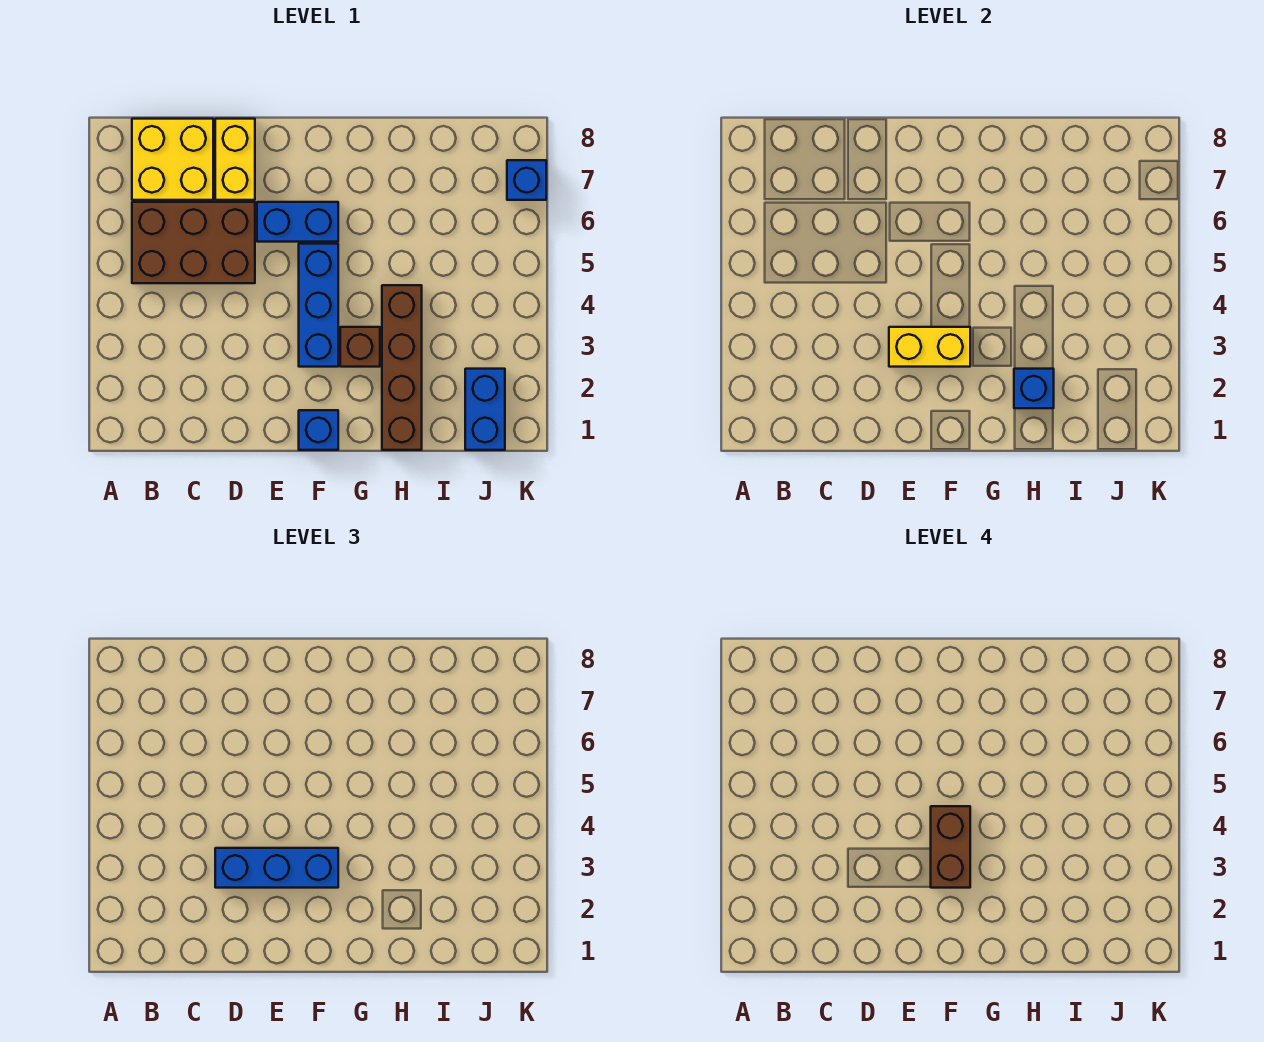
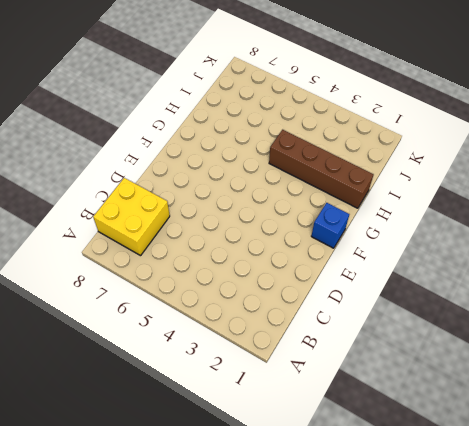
none -> brown 2x3 brick [132,202,255,283]
none -> yellow 1x2 brick [215,119,255,200]
none -> blue 1x2 brick [257,202,338,242]

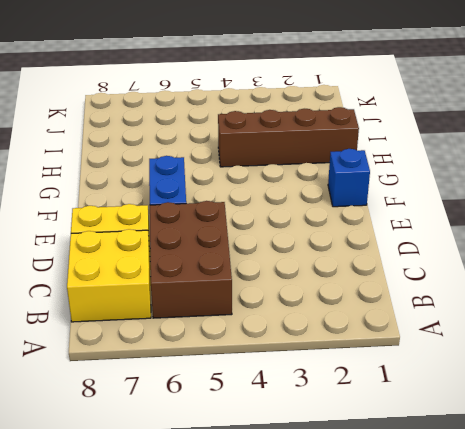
none -> blue 1x3 brick [299,244,338,367]
none -> brown 1x1 brick [340,327,380,367]
none -> blue 1x2 brick [465,369,505,450]

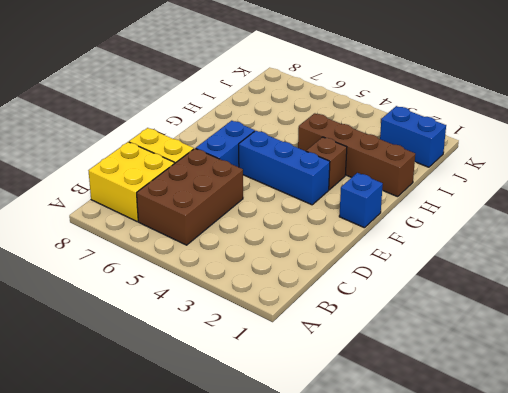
none -> blue 1x1 brick [507,160,546,200]
none -> yellow 1x2 brick [889,327,970,367]
none -> blue 1x1 brick [1014,369,1054,408]

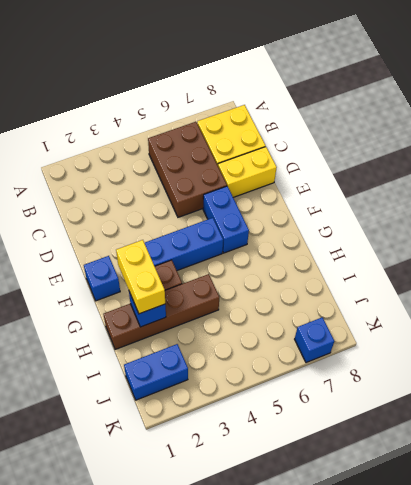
yellow 1x2 brick [116,240,165,314] -> yellow 1x2 brick moved to [889,327,970,367]
none -> blue 1x3 brick [215,848,338,888]
none -> brown 1x2 brick [931,806,970,888]

